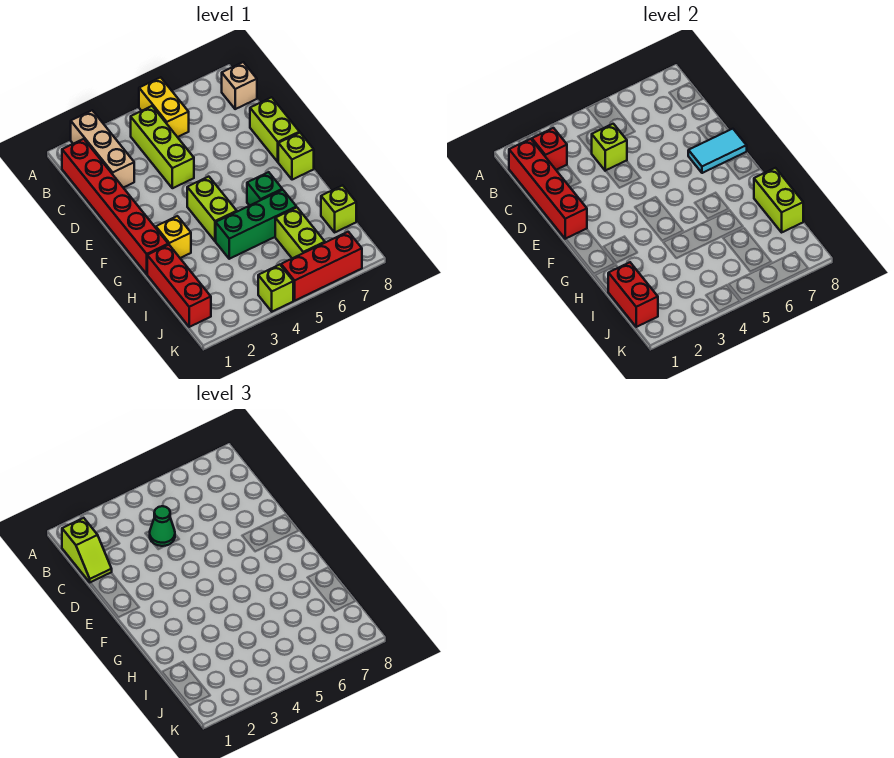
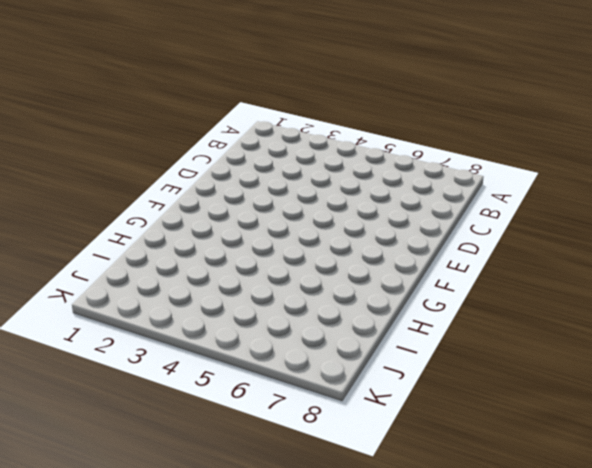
none -> tan 1x3 brick [71,110,134,188]
none -> yellow 1x2 brick [139,77,189,137]
none -> red 1x6 brick [62,139,168,274]

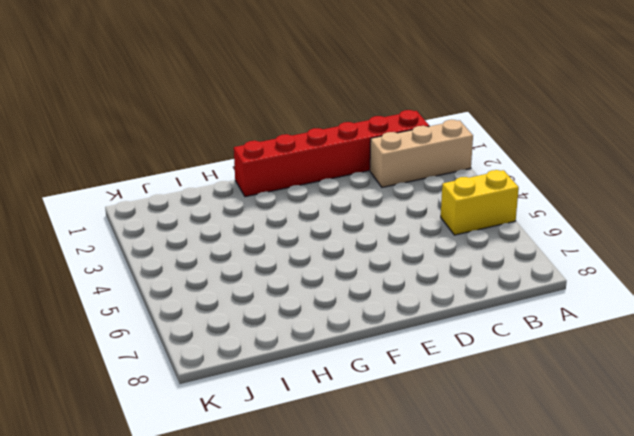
none -> lime 1x3 brick [131,106,194,188]
none -> tan 1x1 brick [222,62,257,109]
none -> lime 1x2 brick [250,97,300,162]

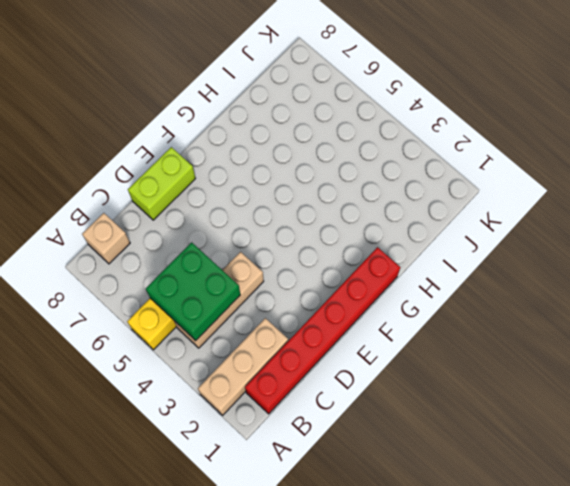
tan 1x3 brick [174,252,264,348] -> lime 1x3 brick [131,106,194,188]
green 2x2 brick [146,242,240,341] -> lime 1x1 brick [592,124,627,171]
none -> lime 1x2 brick [187,177,237,241]
none -> lime 1x1 brick [278,133,314,180]
none -> yellow 1x1 brick [156,216,191,258]

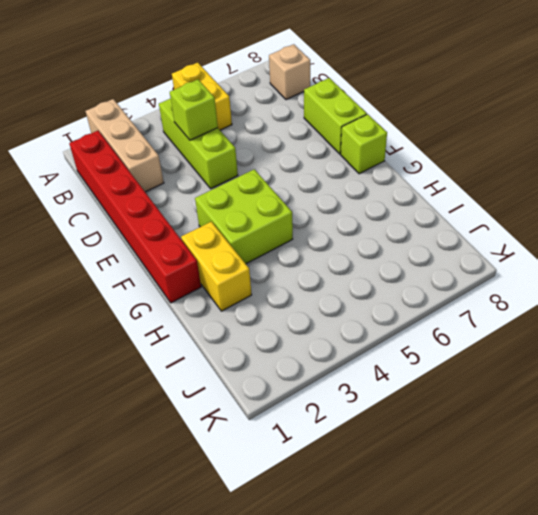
lime 2x2 brick [195,169,293,264] -> lime 1x2 brick [187,177,237,241]
yellow 1x2 brick [181,222,252,311] -> yellow 1x1 brick [156,216,191,258]
none -> green 1x1 brick [247,172,282,206]
none -> red 1x3 brick [147,245,211,327]
none -> green 1x3 brick [216,190,296,259]

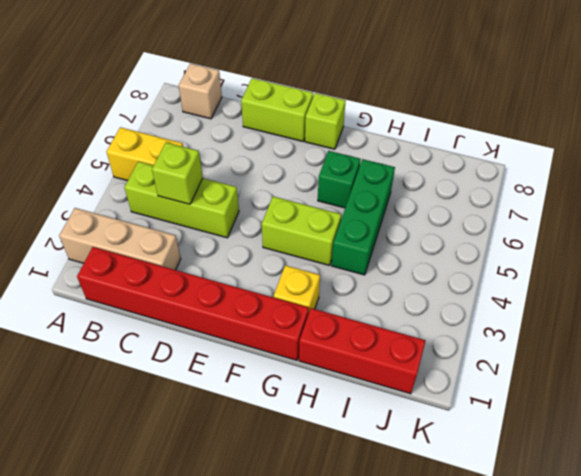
none -> lime 1x2 brick [275,207,325,258]
none -> lime 1x1 brick [321,185,356,232]
none -> lime 1x1 brick [258,265,293,312]

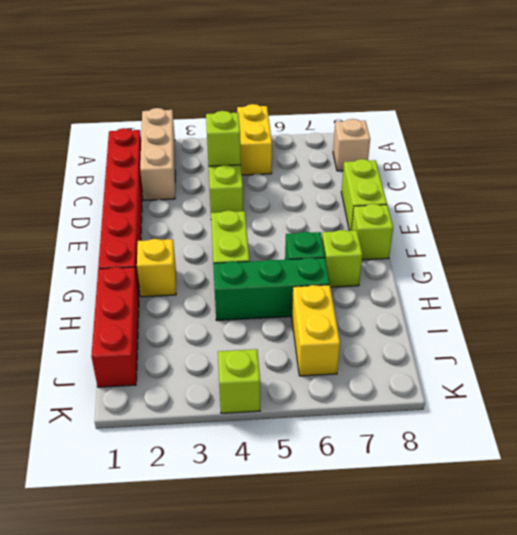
lime 1x1 brick [322,230,362,287] -> lime 1x1 brick moved to [321,185,356,232]
yellow 1x2 brick [292,285,340,376] -> lime 1x2 brick [275,207,325,258]
none -> red 1x3 brick [281,232,362,300]
none -> red 1x4 brick [509,139,587,239]
none -> red 1x1 brick [532,128,567,170]

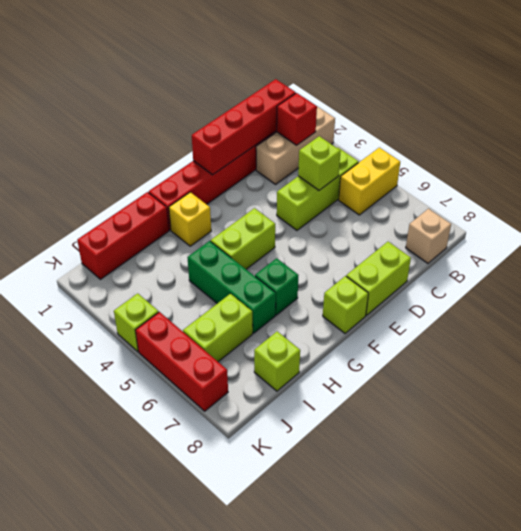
none -> cyan 1x2 tile [688,129,747,173]
none -> lime 1x2 brick [754,168,803,232]
none -> red 1x2 brick [608,262,658,327]

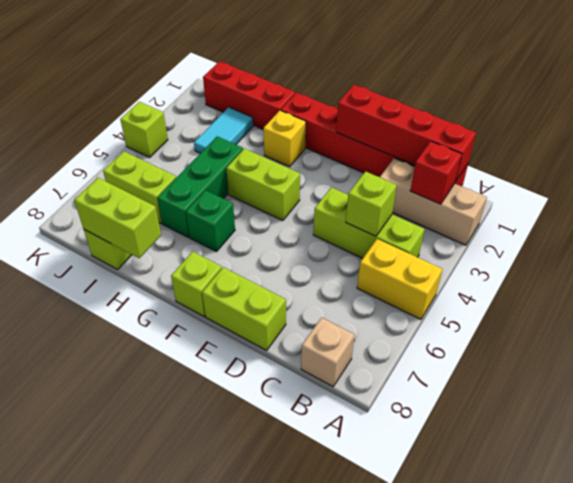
cyan 1x2 tile [194,107,253,153] -> cyan 1x2 tile moved to [688,129,747,173]
none -> red 1x3 brick [281,232,362,300]
none -> red 1x2 brick [608,262,658,327]
none -> lime 1x2 slope [62,518,112,582]

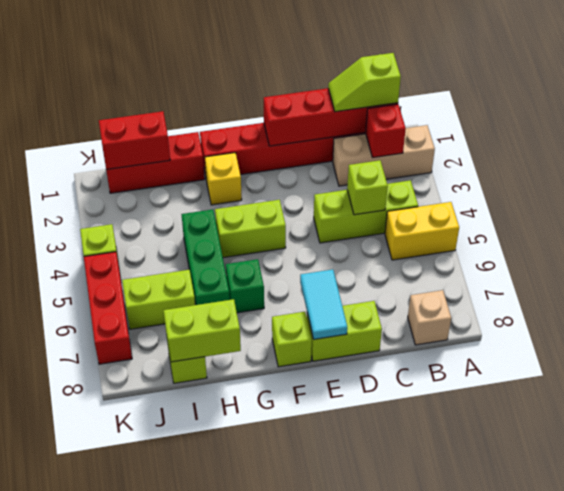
none -> green 1x1 cone [150,506,175,546]

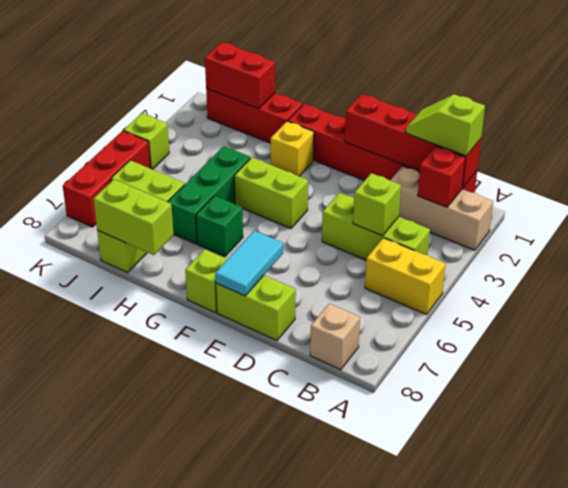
none -> green 1x1 cone [150,506,175,546]

